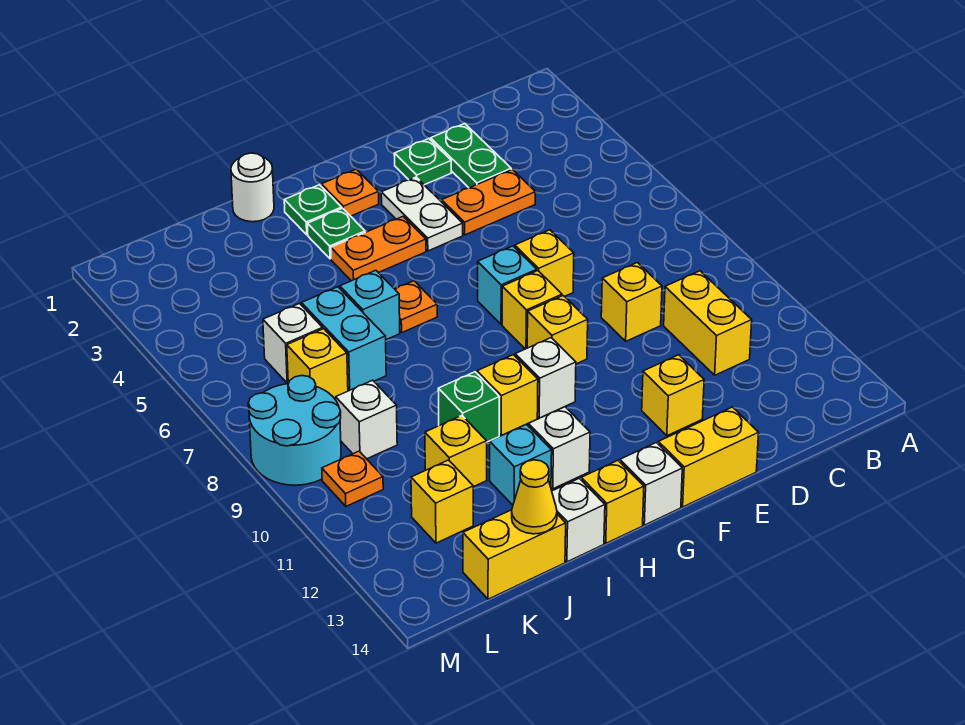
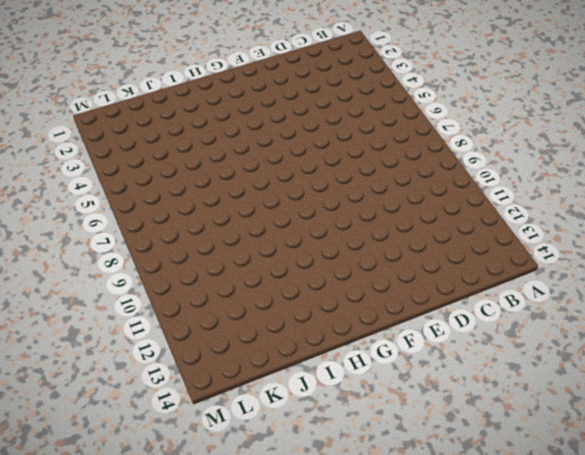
none -> yellow 1x2 brick [664,271,752,375]
none -> green 1x2 plate [431,123,511,188]
none -> orange 1x2 plate [442,169,536,235]
none -> yellow 1x1 brick [601,263,662,341]

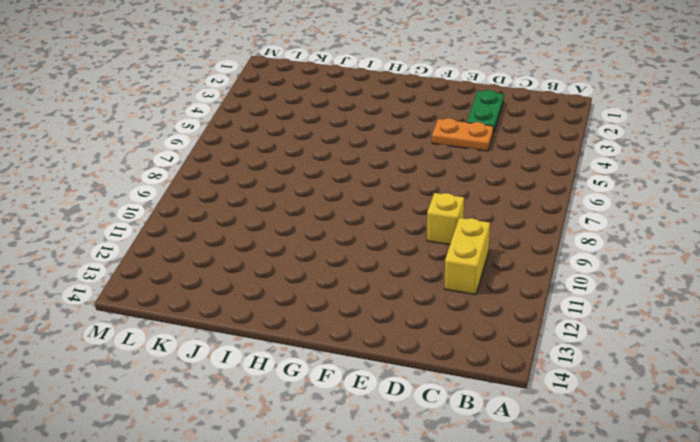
none -> green 1x1 plate [394,139,451,185]
none -> yellow 1x1 brick [515,230,574,297]
none -> yellow 1x1 brick [642,355,704,436]
none -> yellow 1x2 brick [658,407,759,507]

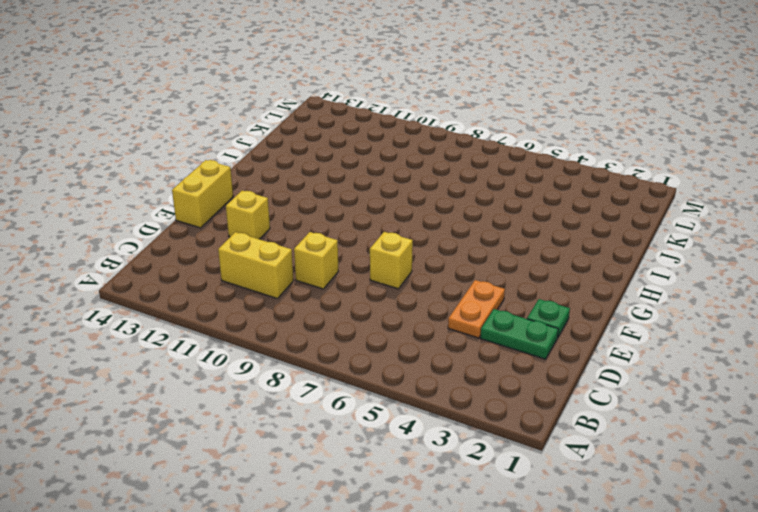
none -> white 1x2 plate [381,177,463,251]
none -> cyan 1x1 brick [478,246,537,325]
none -> yellow 1x1 brick [502,271,562,349]
none -> yellow 1x1 brick [527,296,588,364]

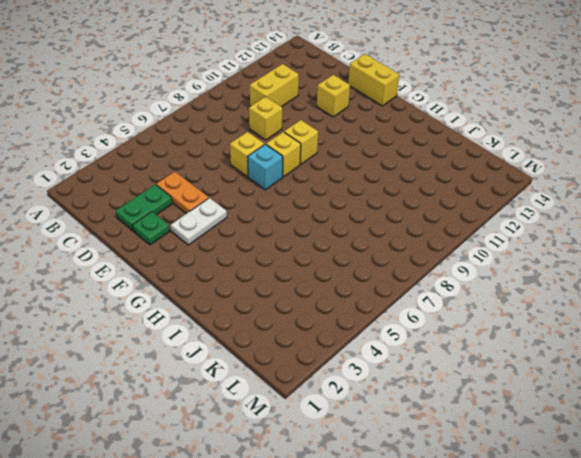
none -> orange 1x1 plate [321,169,379,216]
none -> orange 1x2 plate [331,217,426,281]
none -> white 1x1 brick [515,338,576,418]
none -> white 1x1 brick [620,443,682,525]

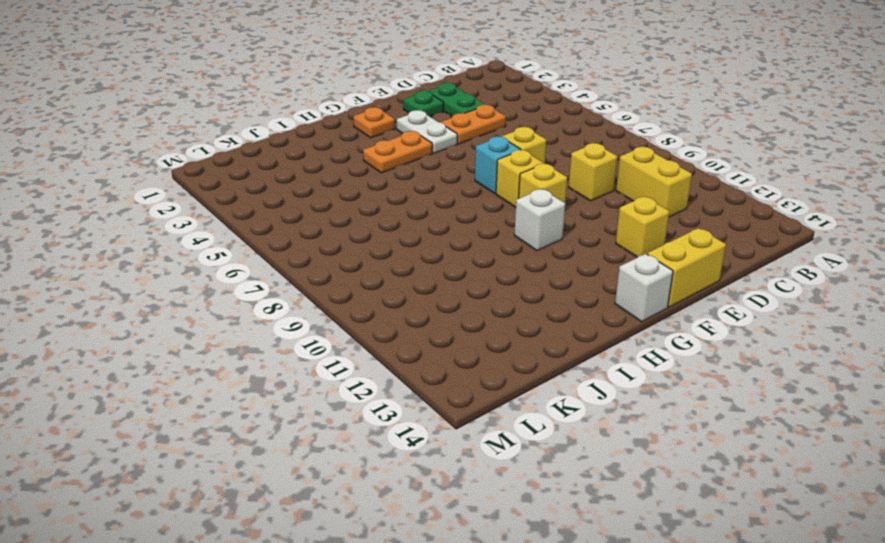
none -> green 1x1 plate [284,185,342,235]
none -> green 1x1 plate [307,208,365,259]
none -> orange 1x1 plate [395,281,437,333]
none -> yellow 1x1 brick [477,355,538,436]

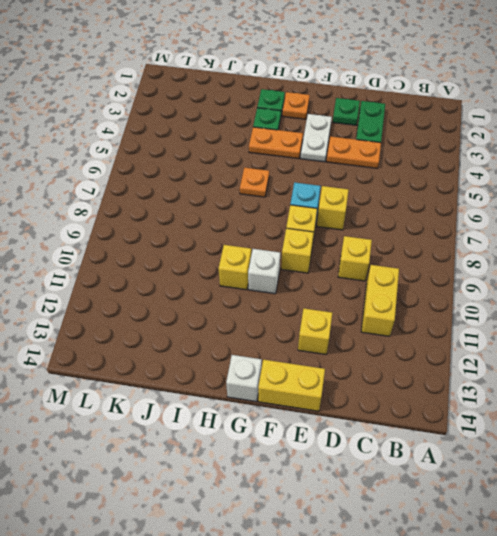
none -> white 1x1 brick [528,407,590,489]
none -> yellow 1x1 brick [581,461,644,543]
none -> white 1x1 round brick [231,153,274,222]
none -> cyan 1x1 brick [340,270,400,340]

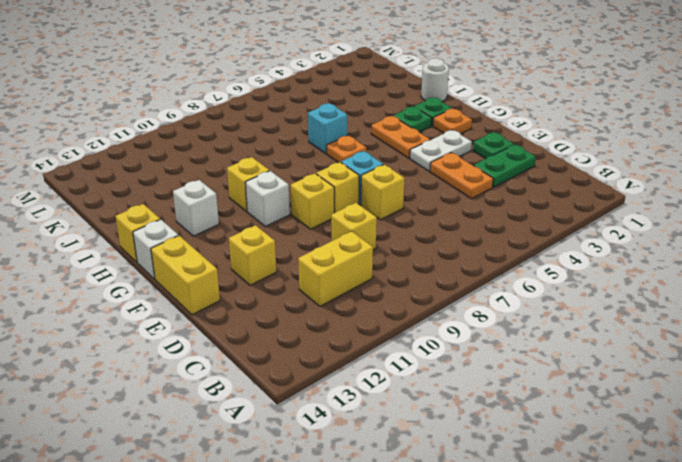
none -> green 1x1 brick [438,372,499,442]
none -> cyan 1x1 brick [490,424,552,505]
none -> white 1x1 brick [552,478,605,562]
none -> cyan 1x2 brick [302,287,386,391]

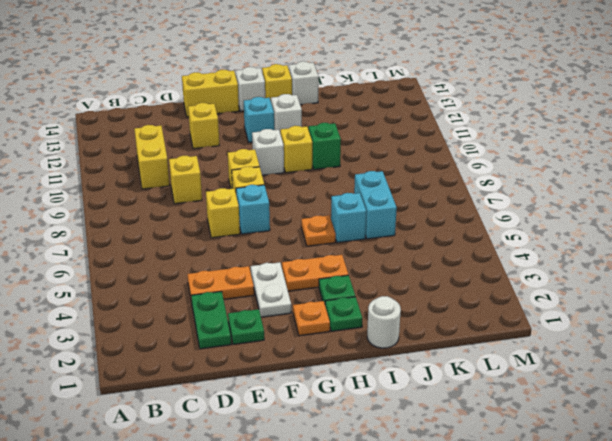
cyan 1x1 brick [244,97,274,142] -> cyan 1x1 brick moved to [490,424,552,505]
none -> yellow 1x1 brick [425,416,487,487]
none -> yellow 1x2 brick [463,510,566,599]
none -> white 1x1 brick [263,304,323,383]
none -> yellow 1x1 brick [287,329,348,399]

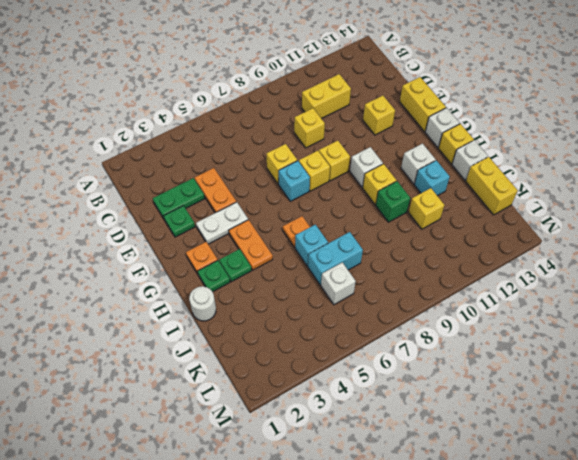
none -> yellow 1x1 brick [287,329,348,399]
none -> white 1x1 brick [336,380,397,459]
none -> yellow 1x1 brick [411,460,473,543]
none -> cyan 2x2 round brick [248,376,341,485]

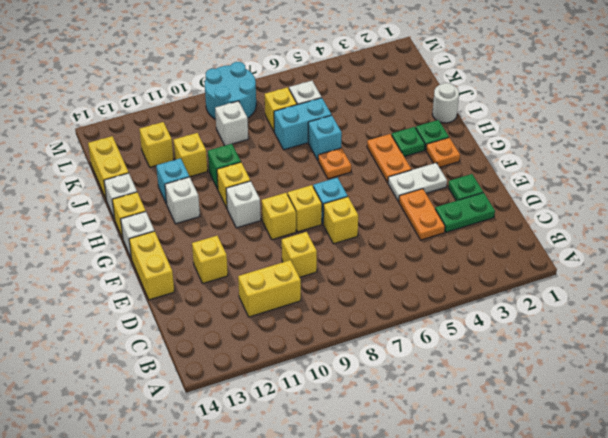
none -> orange 1x1 plate [322,451,383,506]
none -> yellow 1x1 cone [512,460,557,534]

